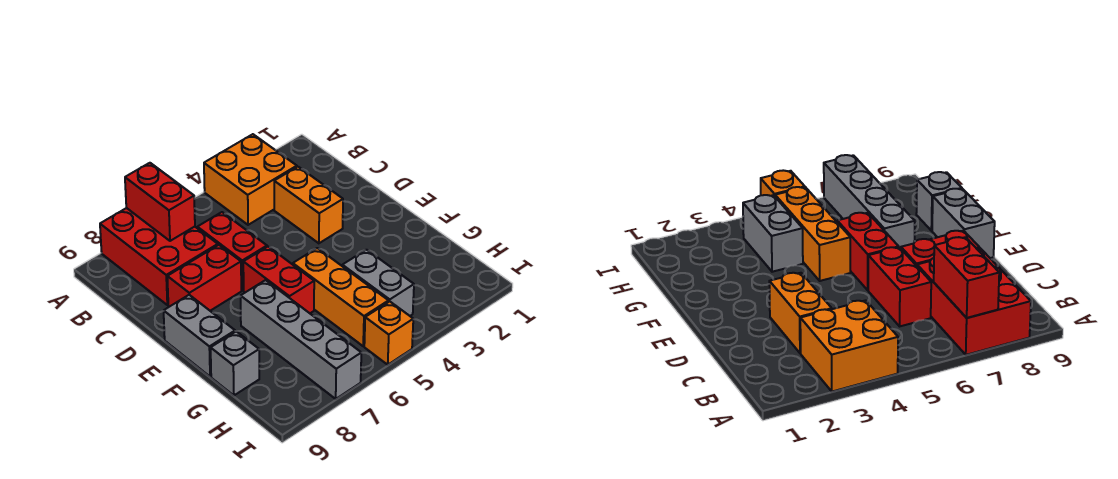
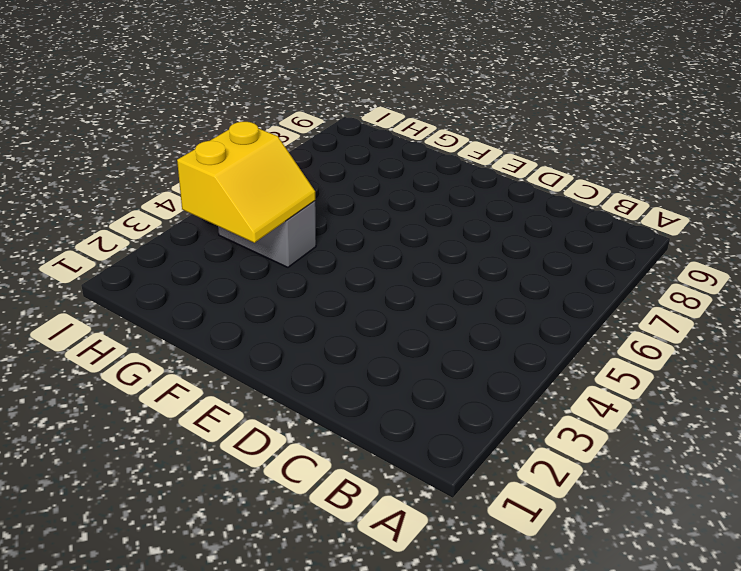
yellow 2x2 slope [177,122,315,243] -> none
none -> orange 2x2 brick [204,134,297,225]
none -> red 2x3 brick [100,208,218,305]
none -> orange 1x2 brick [274,167,343,243]

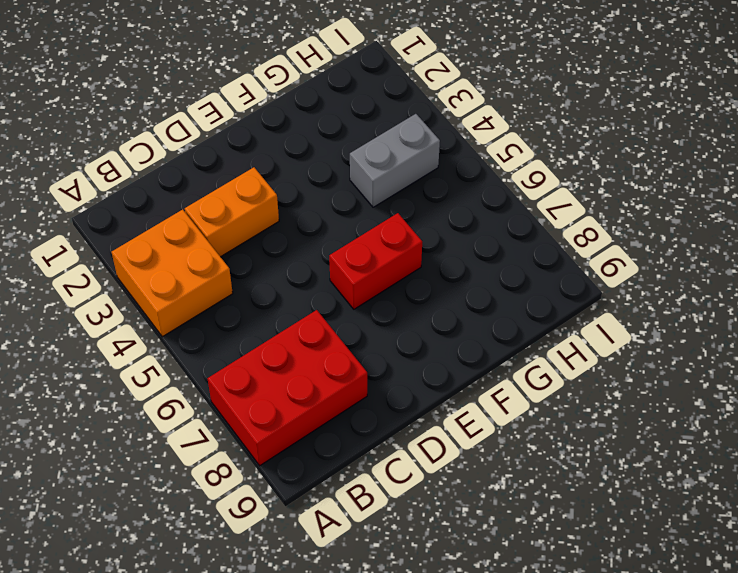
none -> red 1x2 brick [197,212,267,290]
none -> red 1x2 brick [167,245,241,311]
none -> grey 1x2 brick [164,295,235,377]

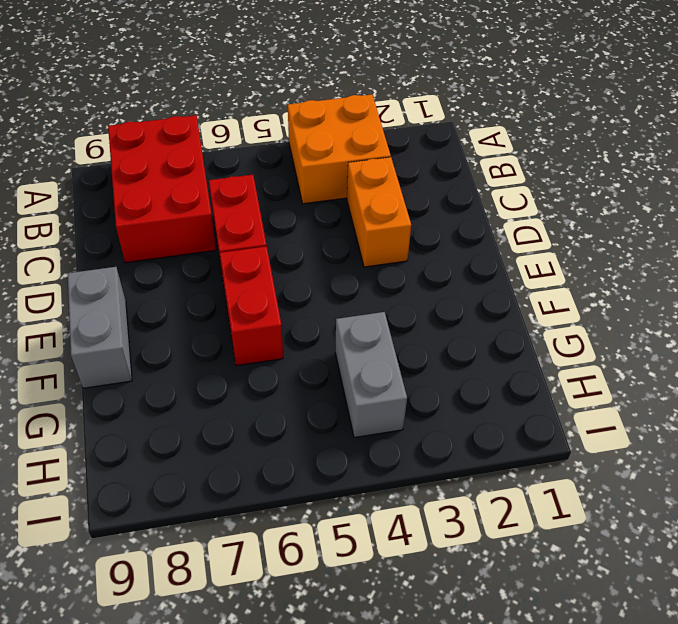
none -> red 1x2 brick [167,245,241,311]
none -> orange 1x3 brick [293,248,389,346]
none -> grey 1x4 brick [241,280,361,399]

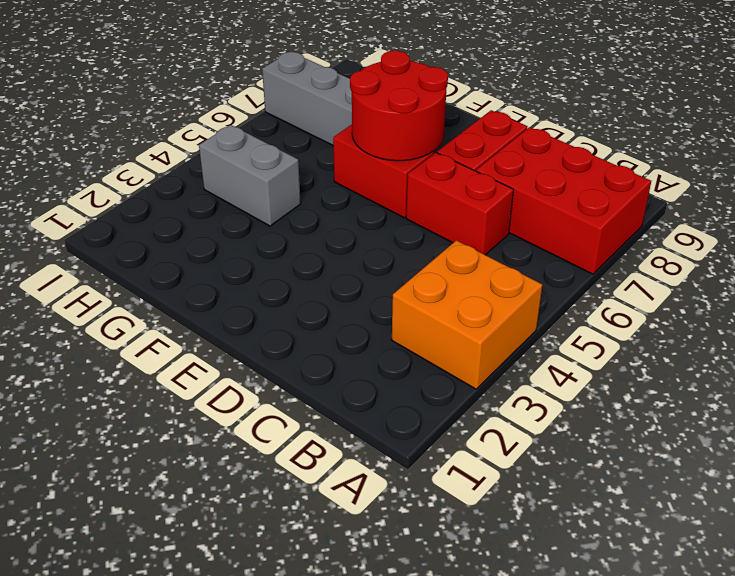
red 2x2 round brick [350,51,448,161] -> none
none -> orange 1x2 brick [274,167,343,243]
none -> grey 1x2 brick [164,295,235,377]
none -> orange 1x3 brick [293,248,389,346]

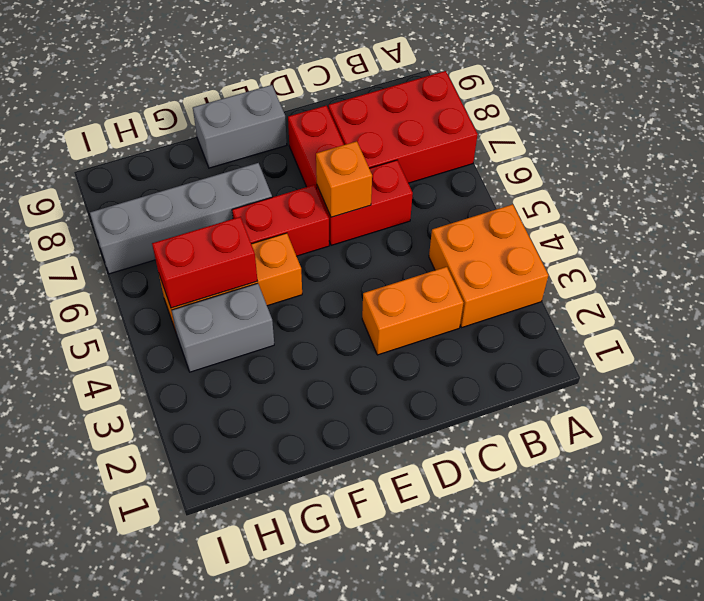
orange 1x1 brick [316,141,372,217] -> orange 1x1 brick moved to [364,301,413,365]
red 1x2 brick [152,217,257,308] -> red 1x2 brick moved to [125,163,195,241]
none -> grey 1x1 brick [211,331,259,395]

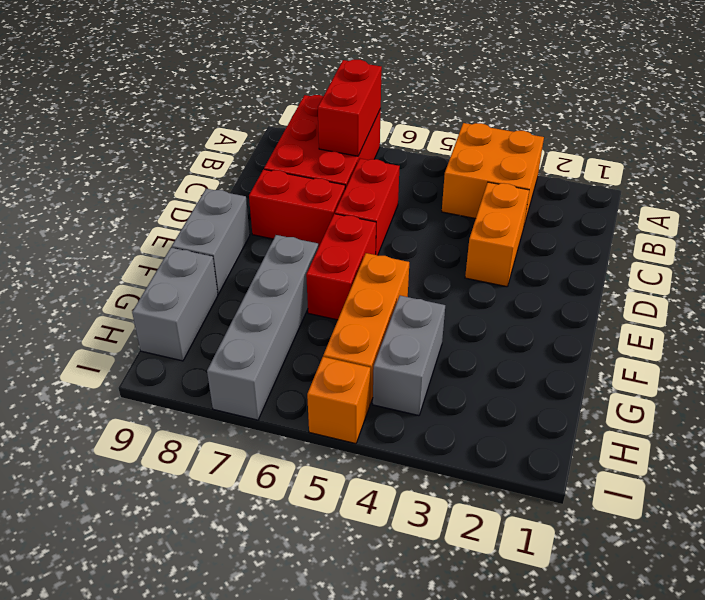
grey 1x2 brick [132,248,218,361] -> grey 1x1 brick [211,331,259,395]

